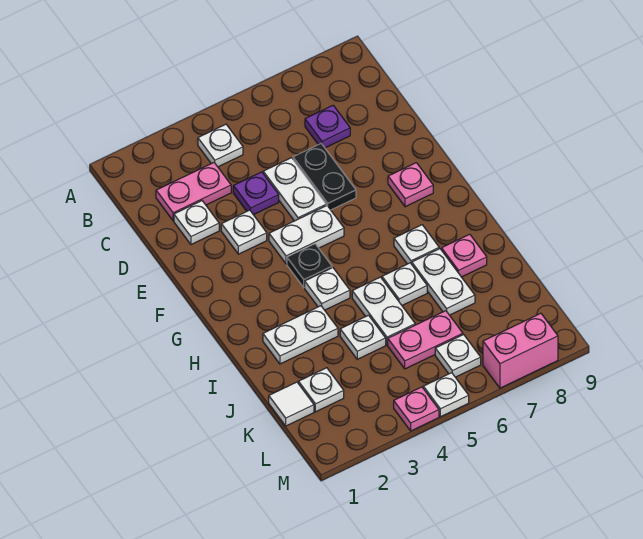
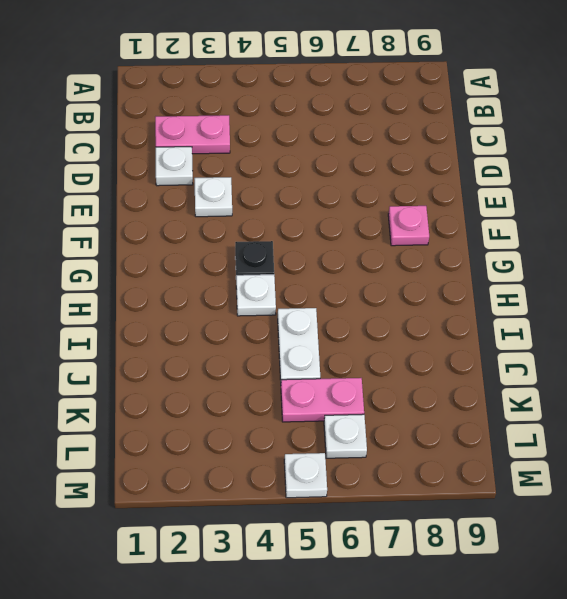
none -> white 1x1 plate [198,124,243,167]
none -> purple 1x1 plate [305,105,350,148]
none -> purple 1x1 plate [233,172,279,215]

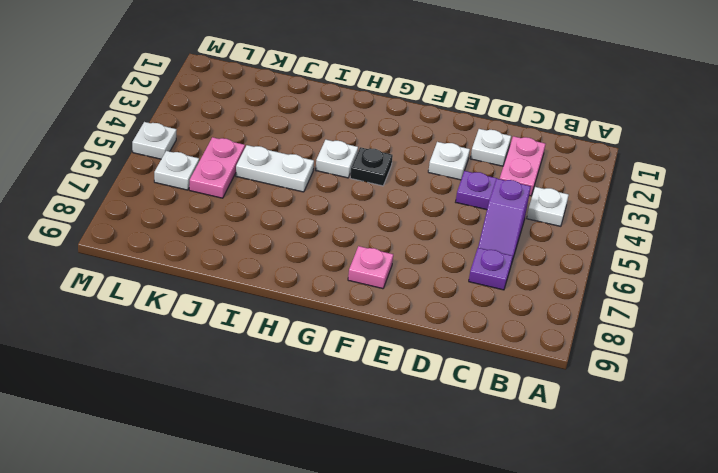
purple 1x2 slope [478,179,531,261] -> none
none -> white 1x2 plate [263,158,326,221]
none -> black 1x2 plate [293,144,356,210]
none -> white 1x2 plate [269,206,344,264]

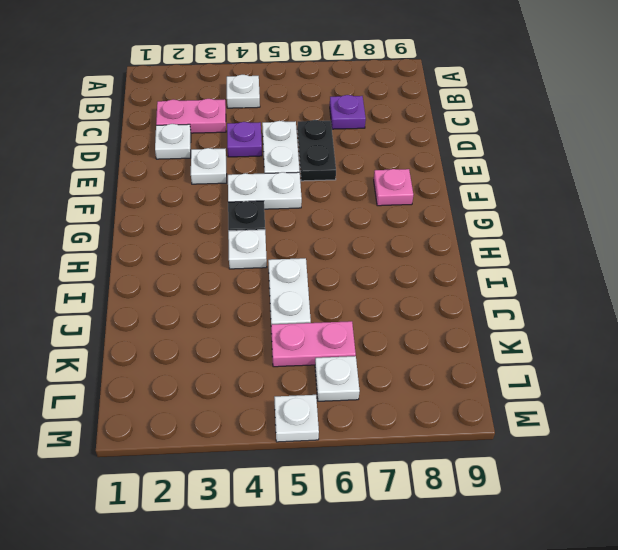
none -> white 1x1 plate [394,225,439,264]
none -> white 1x2 plate [263,306,338,364]
none -> white 1x1 plate [382,263,427,305]

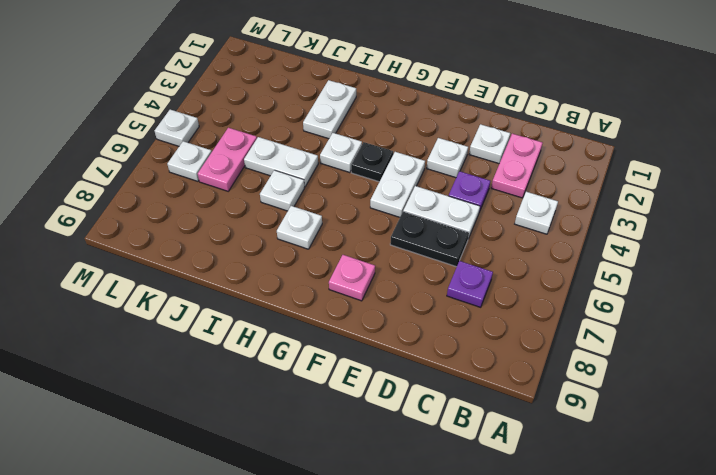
none -> white 1x2 plate [412,249,475,315]
none -> pink 1x1 plate [442,234,487,277]
none -> white 1x1 plate [340,315,386,359]

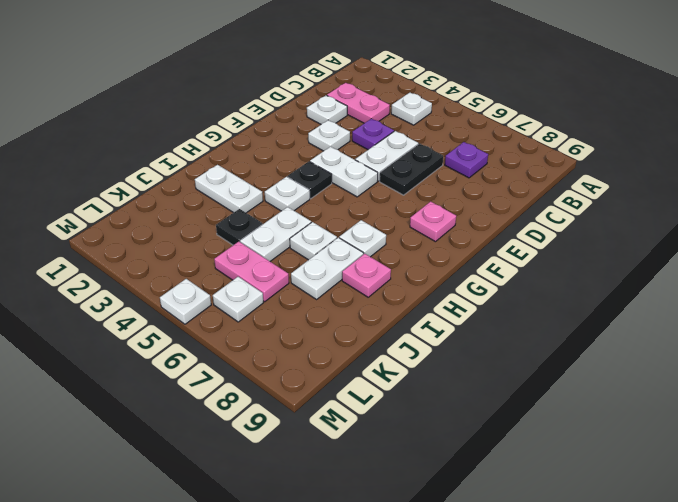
black 1x1 plate [216,209,263,245] -> white 1x1 plate [340,315,386,359]
none -> white 1x1 tile [269,382,314,426]
none -> white 1x1 plate [299,368,344,412]
none -> pink 1x1 plate [394,387,439,431]

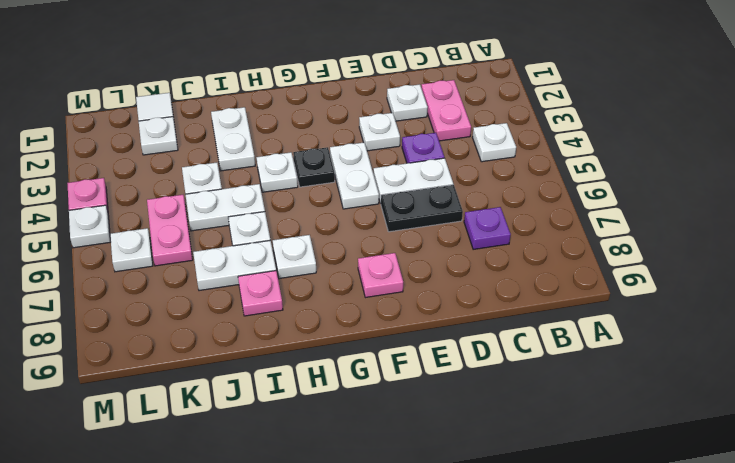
none -> pink 1x2 brick [483,313,558,388]

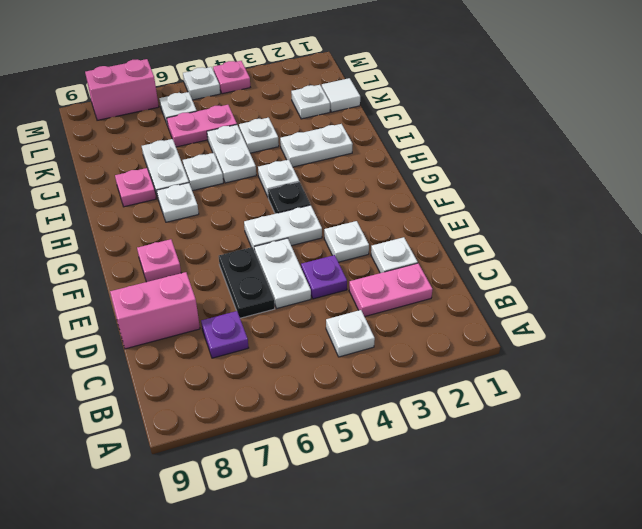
pink 1x2 brick [110,272,200,349] -> none

